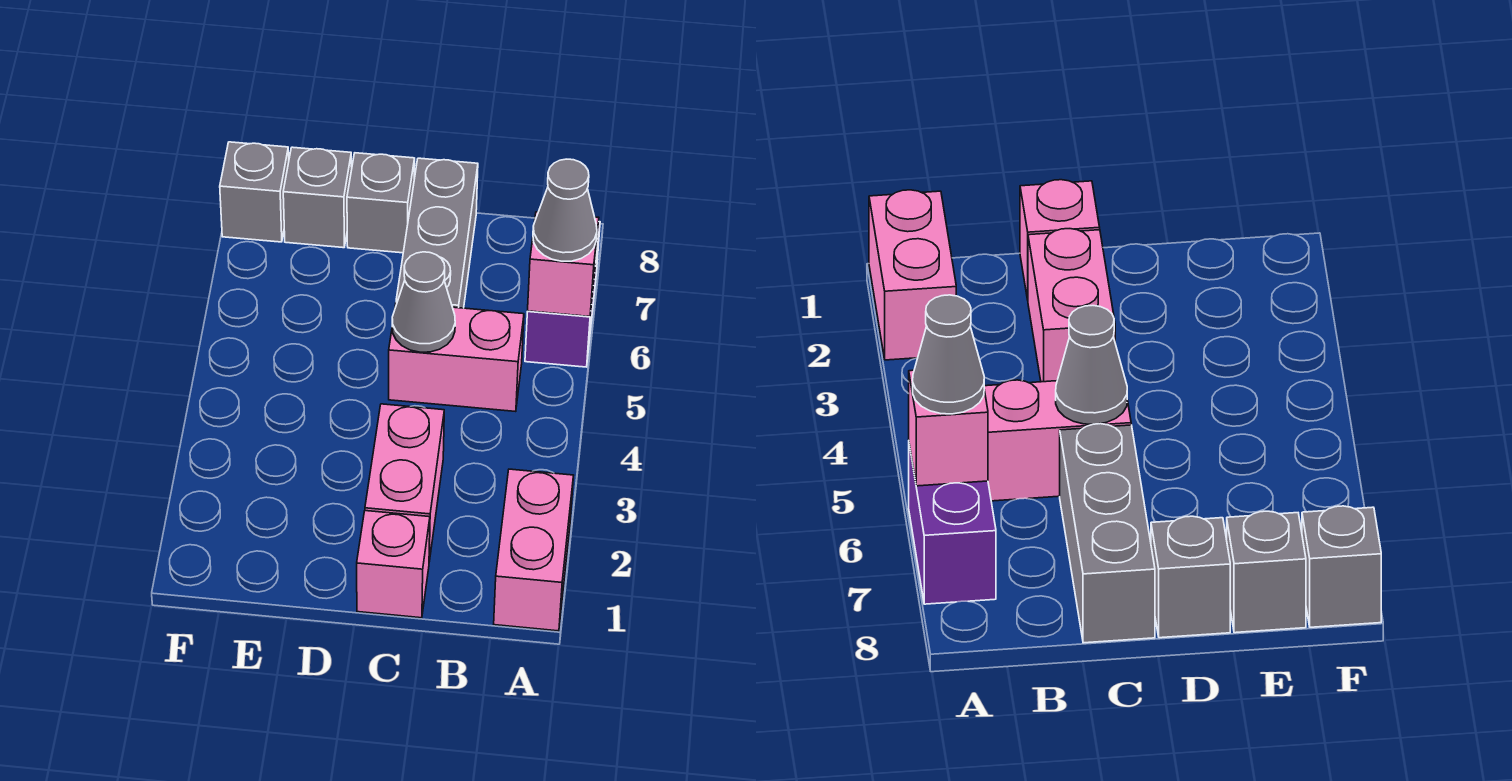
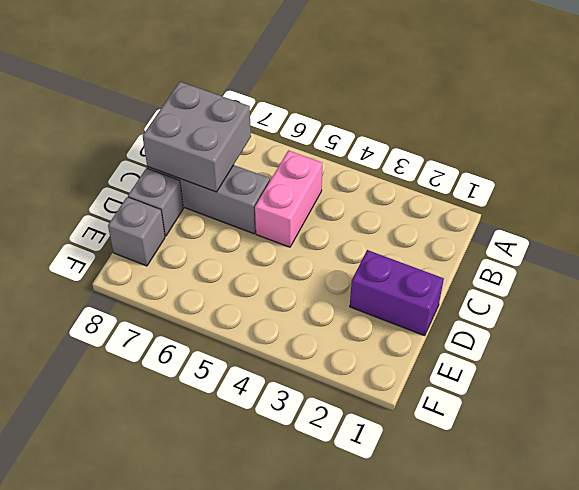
grey 2x2 brick [143,82,251,192] -> none
purple 1x2 brick [350,250,444,336] -> purple 1x2 brick moved to [525,222,600,367]
none -> pink 1x2 brick [494,469,574,631]
none -> pink 1x1 brick [357,511,430,618]
none -> pink 1x2 brick [365,404,444,561]

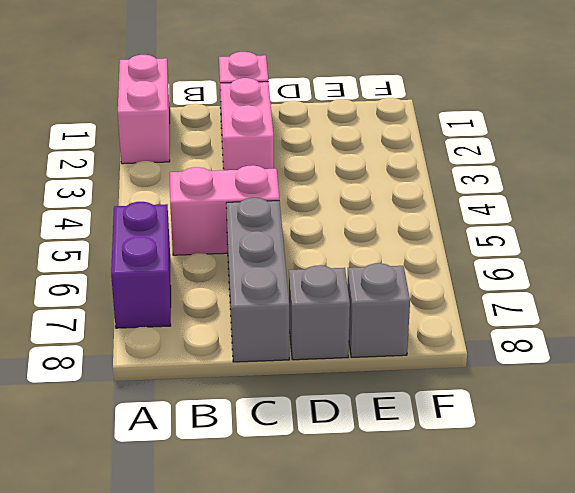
none -> grey 1x1 brick [220,142,289,242]
none -> pink 1x1 brick [528,212,599,317]
none -> grey 1x1 cone [392,252,455,352]

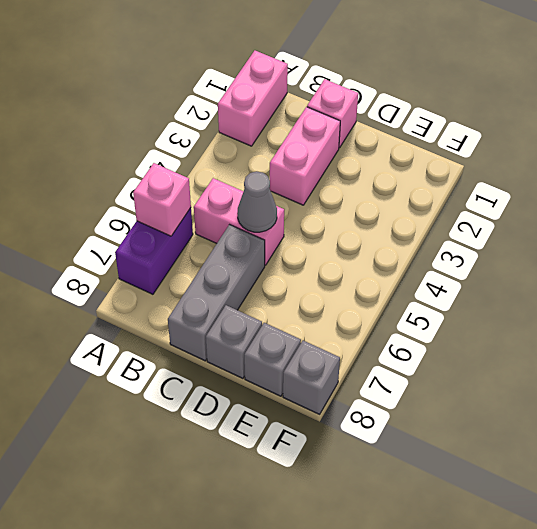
none -> grey 1x1 cone [533,159,597,261]

